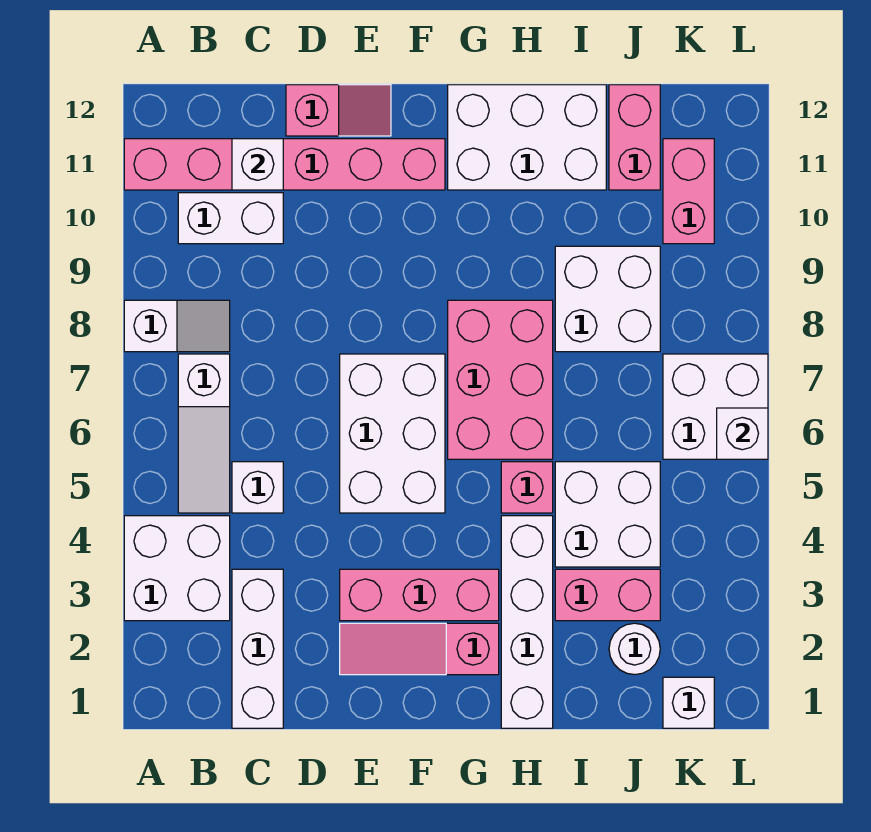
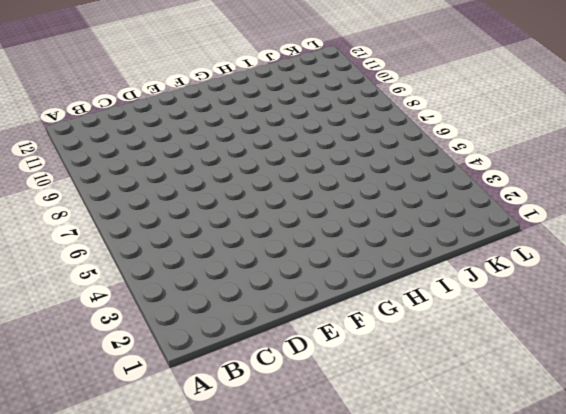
none -> white 2x2 brick [124,516,230,621]
none -> white 1x2 slope [124,300,230,352]
none -> pink 1x6 brick [124,139,445,190]

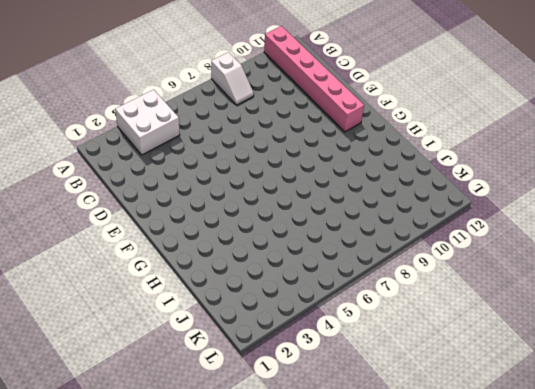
none -> white 1x3 slope [178,354,230,513]
none -> white 1x2 brick [178,193,283,244]
none -> white 1x3 brick [232,569,283,728]

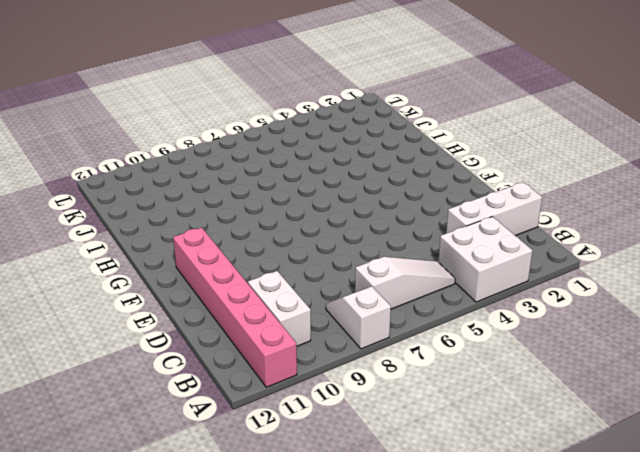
none -> white 1x1 brick [232,462,283,513]
none -> pink 1x2 slope [286,85,391,136]
none -> pink 1x3 slope [340,623,499,675]

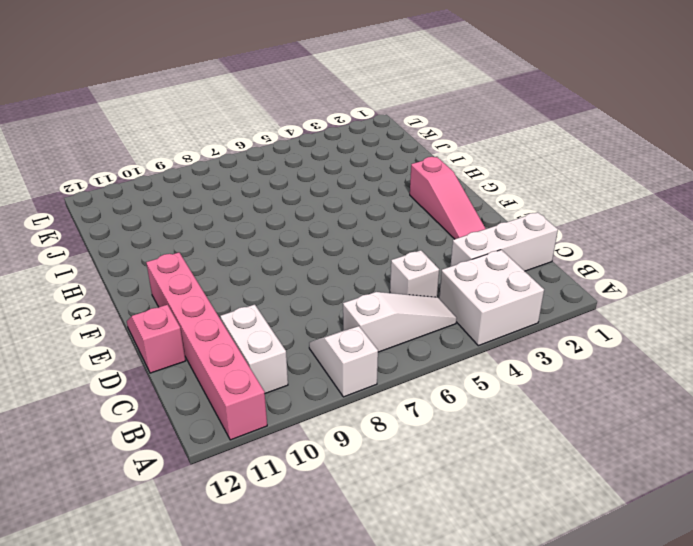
none -> pink 1x3 brick [340,569,499,621]
none -> white 2x3 brick [340,354,445,513]
none -> pink 2x3 brick [448,300,553,459]

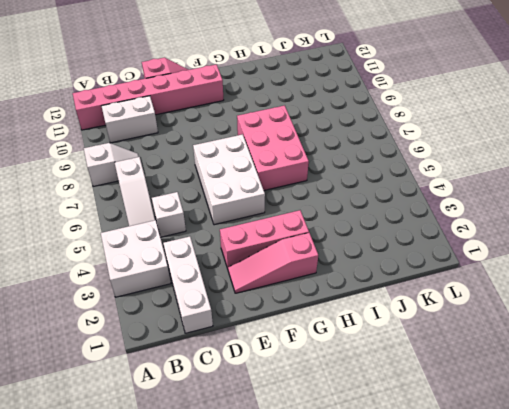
none -> white 2x3 brick [448,85,606,190]
none -> white 1x4 brick [501,516,553,728]
none -> pink 1x1 brick [501,462,553,513]

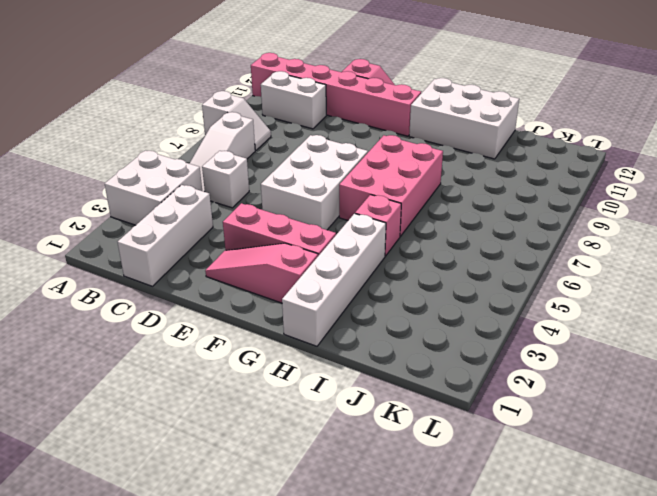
none -> pink 1x2 brick [555,569,660,621]
none -> white 2x2 brick [555,462,660,567]
none -> white 2x2 brick [555,246,660,352]

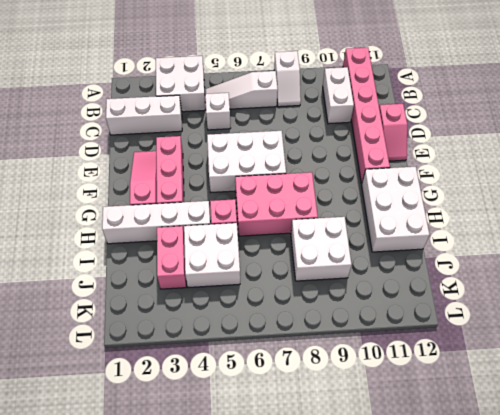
none -> white 1x1 round brick [609,623,660,675]
none -> pink 1x2 brick [609,85,660,190]
none -> white 1x1 brick [663,677,714,728]

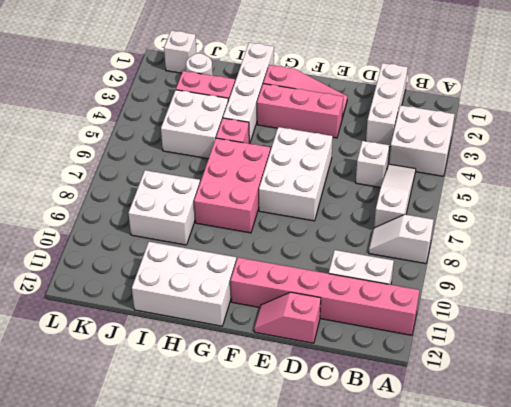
none -> pink 1x2 brick [609,85,660,190]
none -> white 2x2 brick [663,354,768,459]
none -> pink 1x2 brick [663,139,714,244]

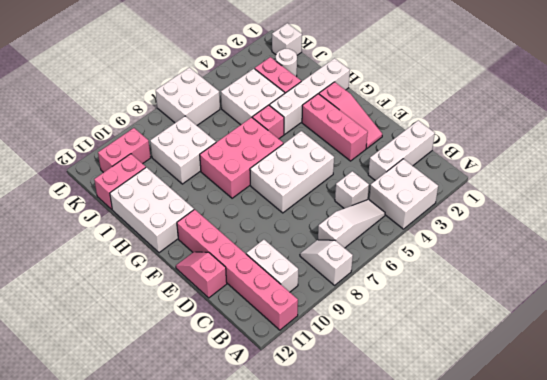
none -> white 1x1 brick [232,139,283,190]
none -> white 1x1 brick [717,408,768,459]

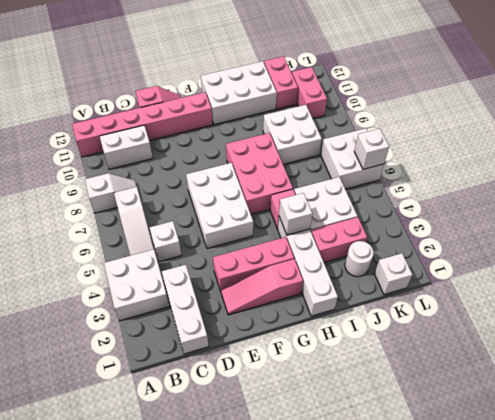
white 1x1 brick [279,193,312,235] -> white 1x1 brick moved to [232,139,283,190]

